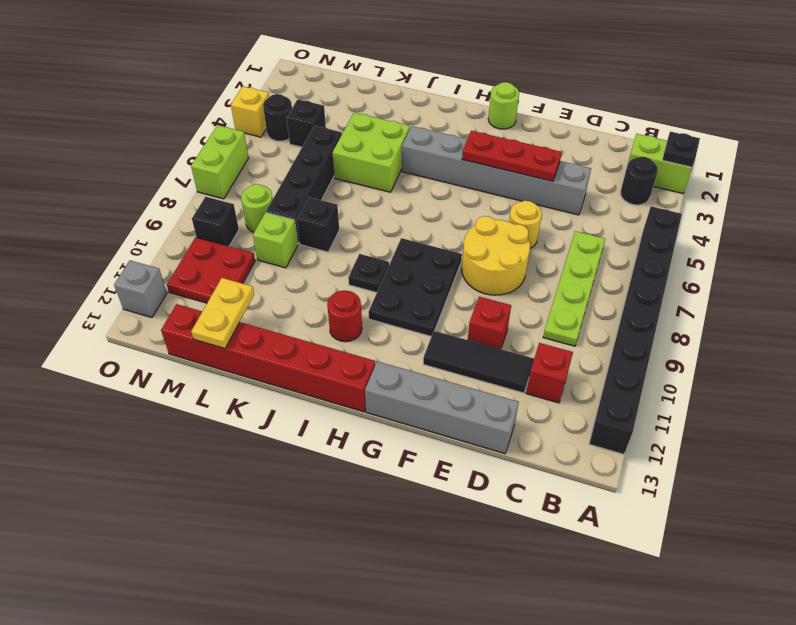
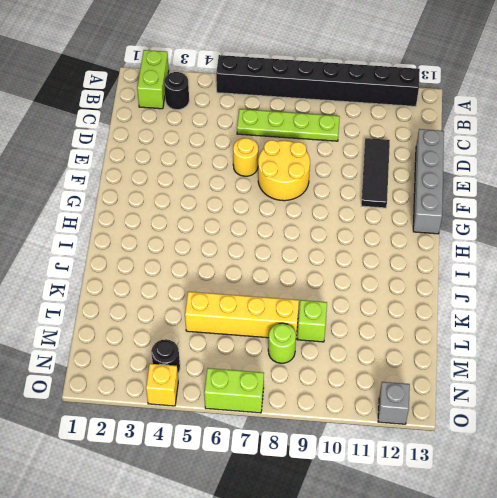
yellow 1x4 brick [185,292,299,338] -> black 1x4 brick [266,126,342,244]
none -> red 1x1 brick [526,343,573,403]
none -> grey 1x6 brick [402,126,591,215]
none -> red 1x1 brick [468,297,511,349]
none -> lime 1x1 round brick [488,82,519,129]

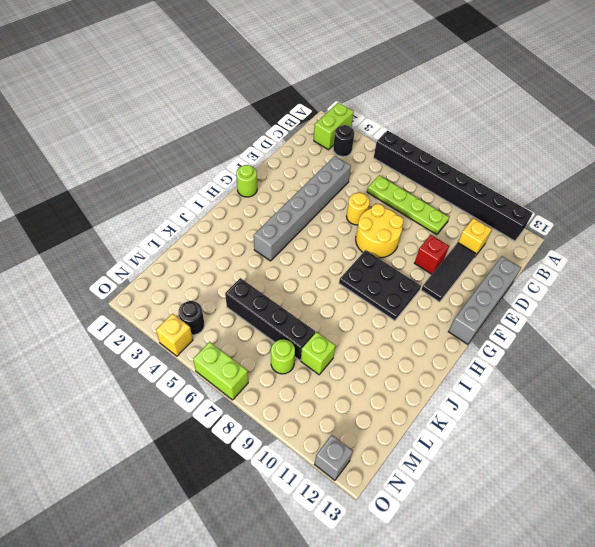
yellow 1x1 brick [458,218,492,256] -> red 1x1 brick [526,343,573,403]
none -> red 1x6 brick [161,304,375,412]
none -> black 1x1 plate [348,254,389,293]
none -> red 1x1 round brick [327,291,362,342]
none -> lime 2x2 brick [333,113,410,192]

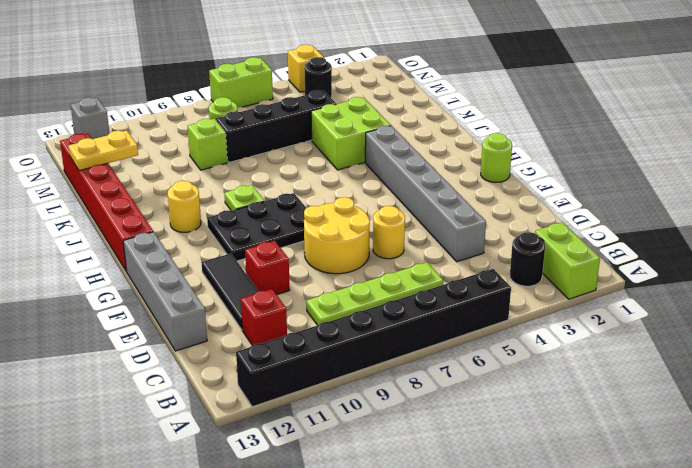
lime 1x1 plate [224,185,264,211] -> black 1x1 plate [348,254,389,293]
yellow 1x1 round brick [168,181,201,232] -> red 1x1 round brick [327,291,362,342]
none -> black 1x1 brick [297,197,339,252]
none -> black 1x1 brick [287,99,326,147]
none -> red 2x2 plate [167,237,255,303]
none -> black 1x1 brick [192,197,239,246]

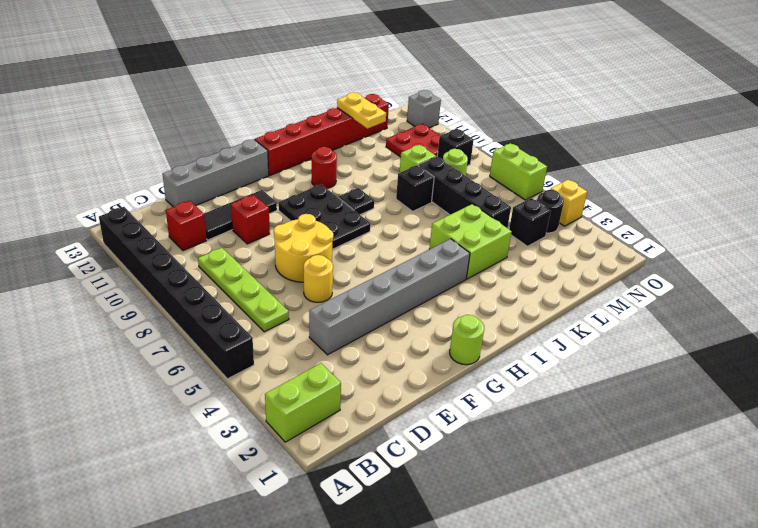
none -> black 1x1 round brick [621,157,658,205]
none -> black 1x1 plate [662,132,700,167]
none -> red 1x3 plate [462,131,562,181]

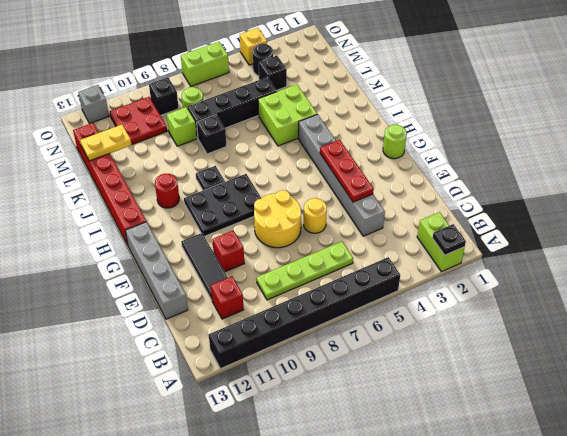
none -> black 1x1 round brick [621,157,658,205]

